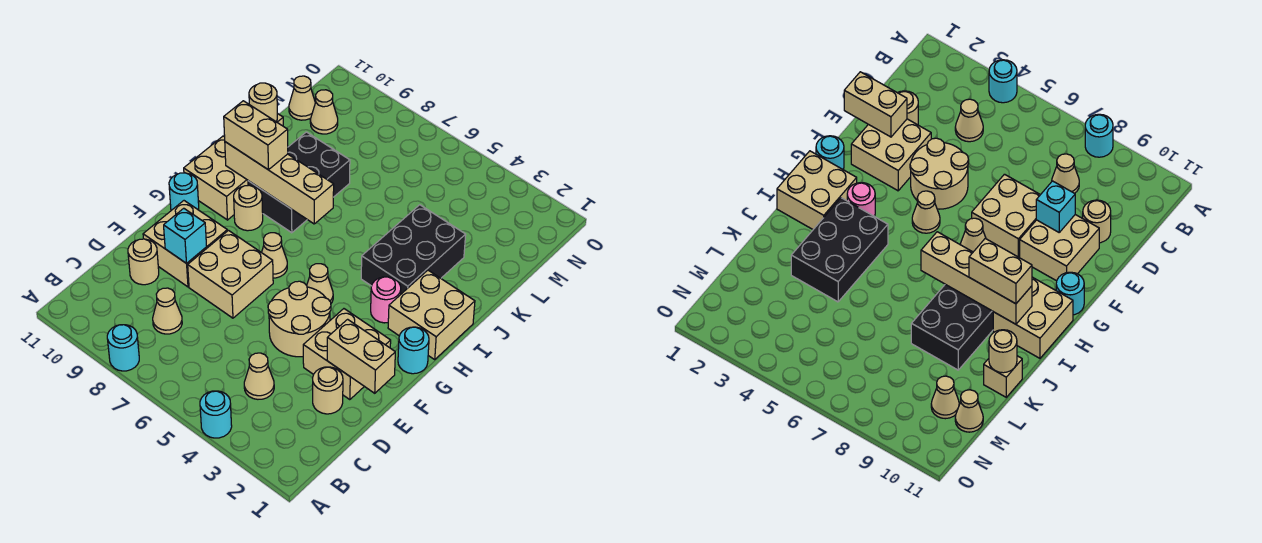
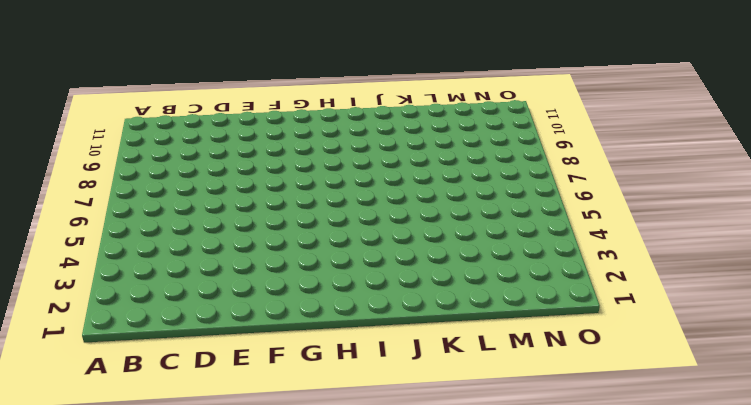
none -> cyan 1x1 round brick [200,391,232,438]
none -> cyan 1x1 round brick [107,325,139,371]
none -> tan 1x1 cone [244,353,274,399]

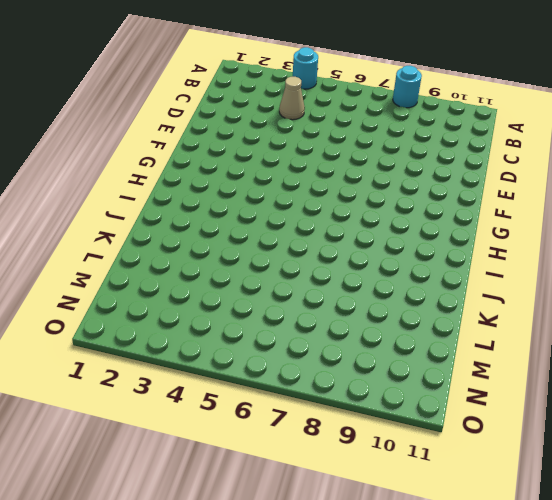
none -> tan 1x1 cone [153,288,182,334]
none -> tan 1x1 round brick [313,367,343,414]
none -> tan 1x1 round brick [128,239,159,285]

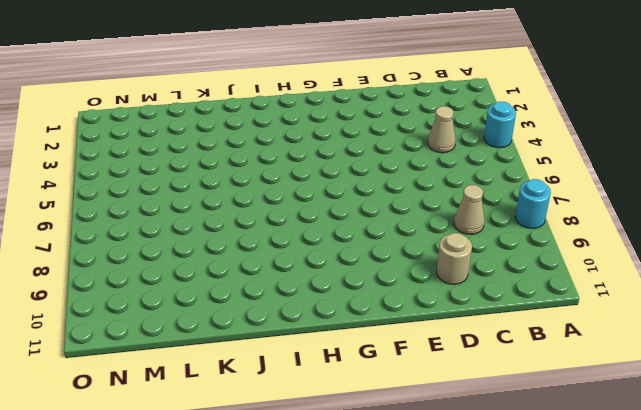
none -> tan 1x1 round brick [313,367,343,414]
none -> tan 2x2 brick [303,309,391,400]
none -> tan 2x2 round brick [268,281,331,357]

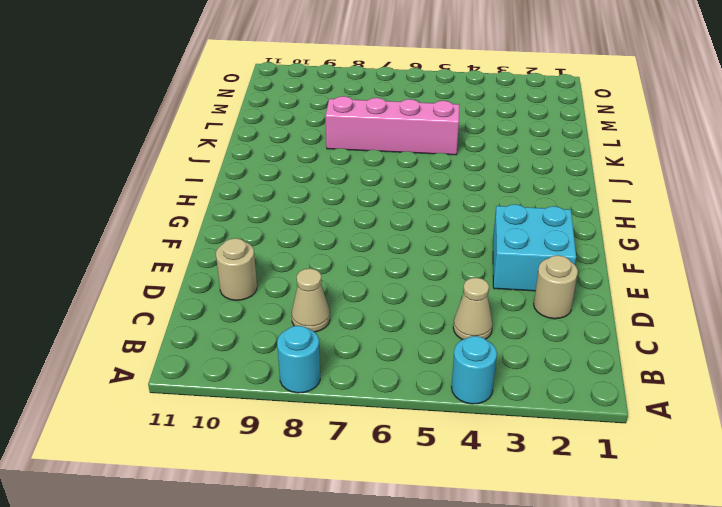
cyan 2x2 brick [493,204,576,291] -> tan 2x2 brick [303,309,391,400]
pink 1x4 brick [326,96,459,155] -> black 2x3 brick [248,132,350,233]
none -> tan 2x2 round brick [268,281,331,357]
none -> tan 2x2 brick [188,231,273,318]
none -> tan 2x2 brick [143,201,227,287]

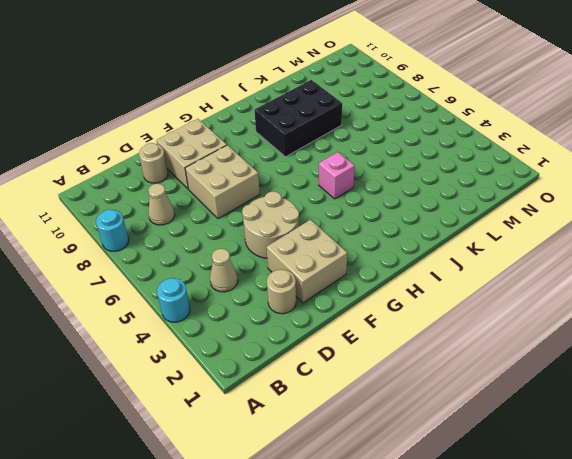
pink 1x1 brick [319,152,355,199] -> none
none -> cyan 1x1 round brick [398,327,429,374]
none -> tan 1x1 cone [307,264,333,303]
none -> tan 1x1 cone [262,233,287,278]

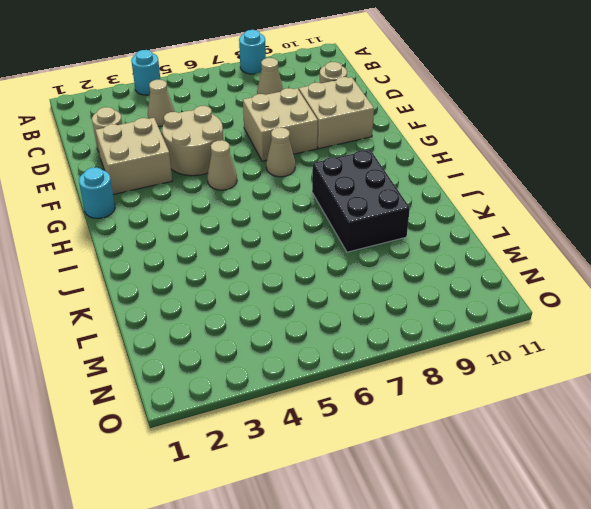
none -> cyan 1x1 round brick [169,173,199,210]
none -> tan 2x2 brick [388,270,475,360]
none -> pink 1x1 round brick [371,277,401,323]

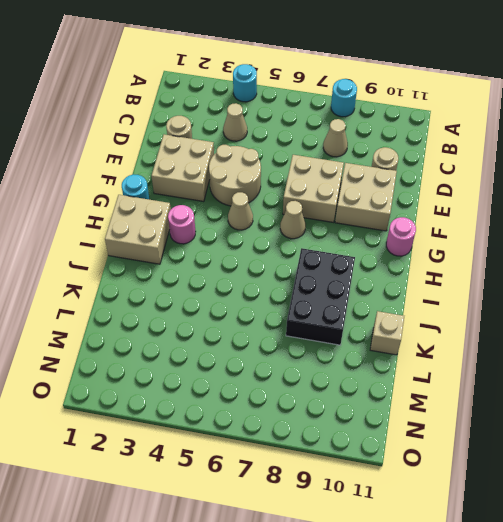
pink 1x1 round brick [386,217,416,256] -> cyan 1x1 round brick [169,173,199,210]
none -> tan 1x1 round brick [234,185,263,231]
none -> tan 2x2 brick [184,136,248,220]
none -> black 2x3 brick [361,205,466,294]

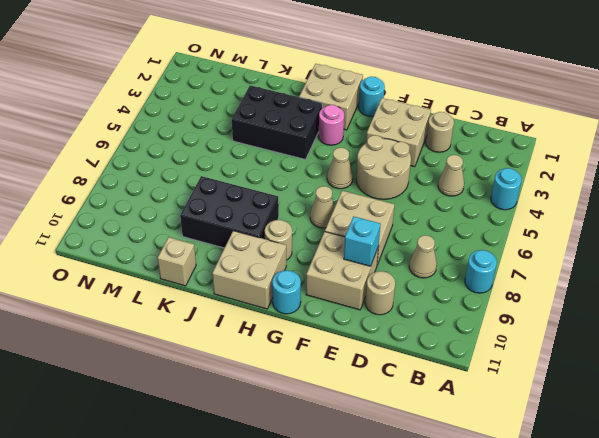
none -> tan 1x1 cone [310,90,338,134]
none -> tan 1x1 cone [289,76,315,120]
none -> tan 1x2 brick [327,319,395,393]

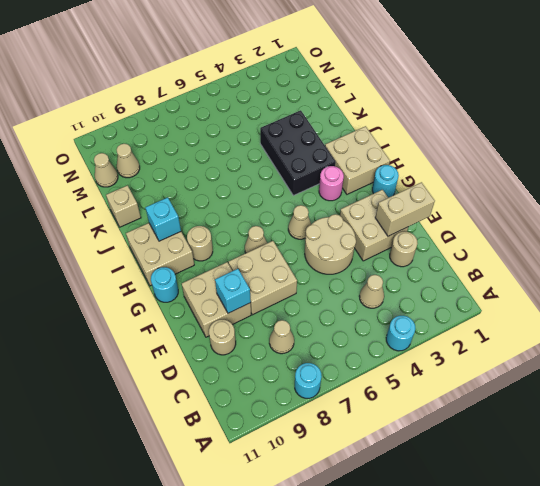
cyan 1x1 brick [145,197,181,241] -> tan 1x4 brick [225,142,334,224]
none -> black 2x3 brick [248,132,350,233]
none -> tan 1x1 round brick [249,83,277,121]
none -> tan 1x2 brick [224,101,288,170]

